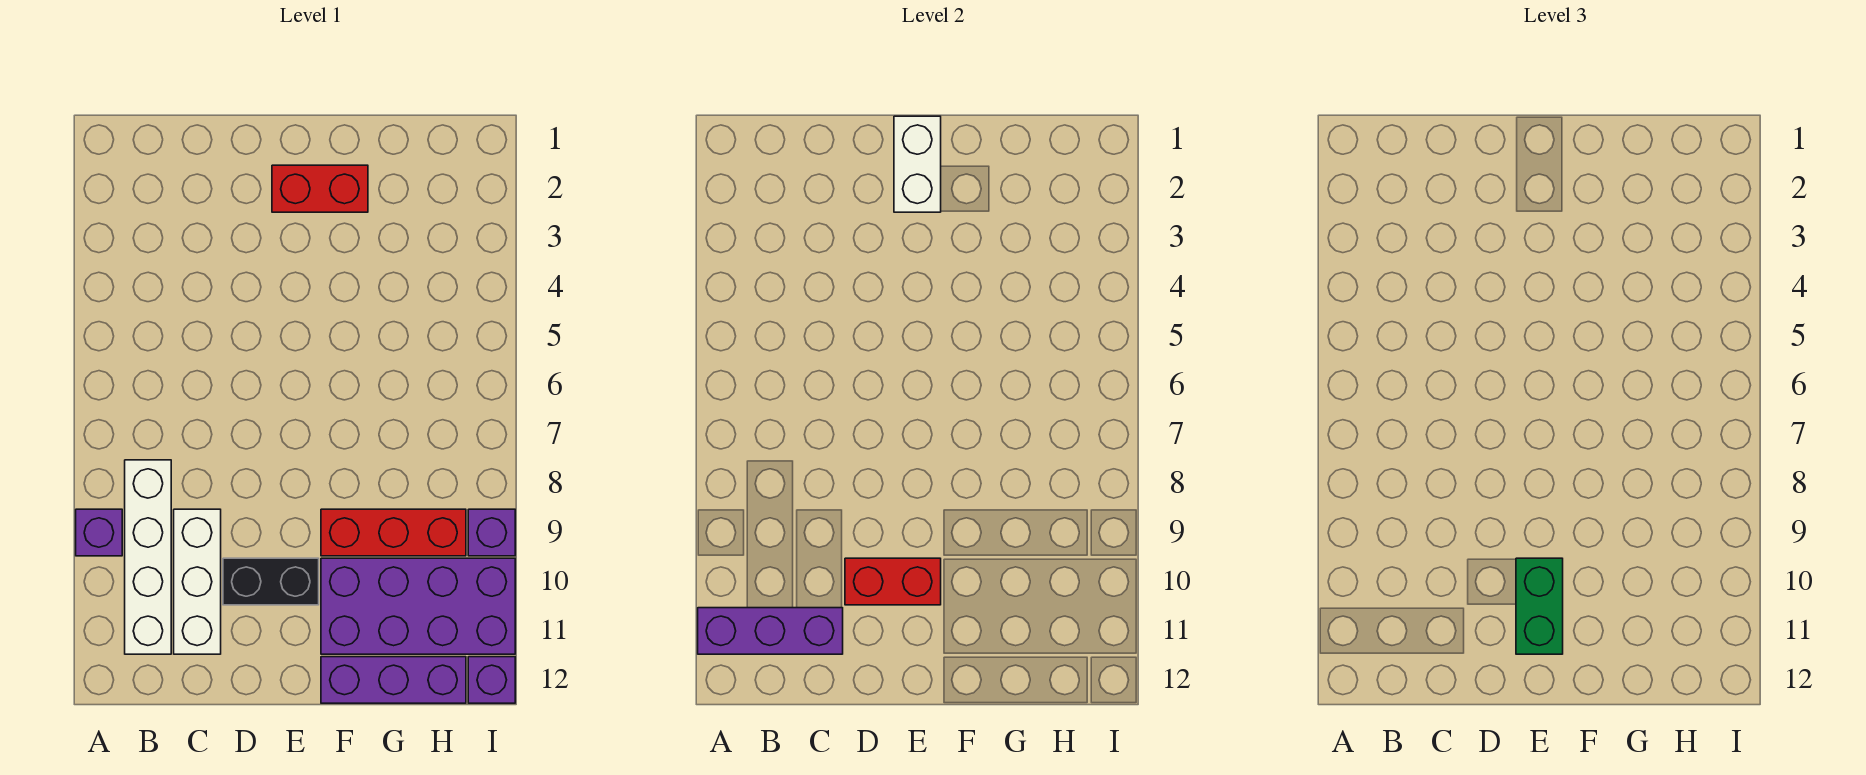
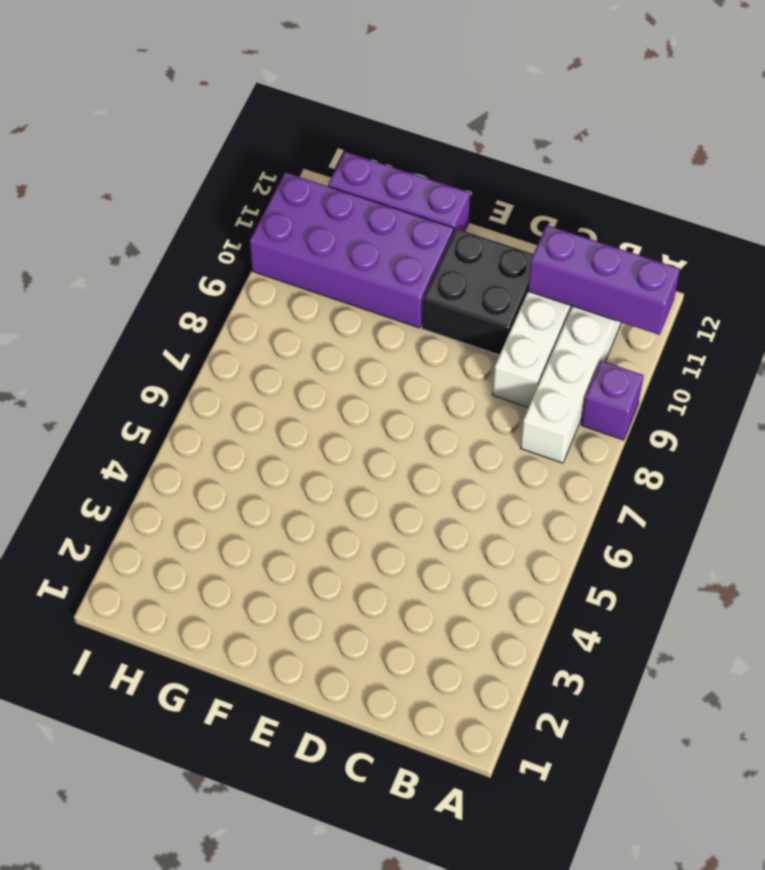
black 2x2 brick [422,229,533,355] -> black 1x2 brick [223,558,319,605]
none -> red 1x2 brick [272,165,368,212]
none -> red 1x3 brick [321,509,466,556]
none -> purple 1x1 brick [468,509,515,556]

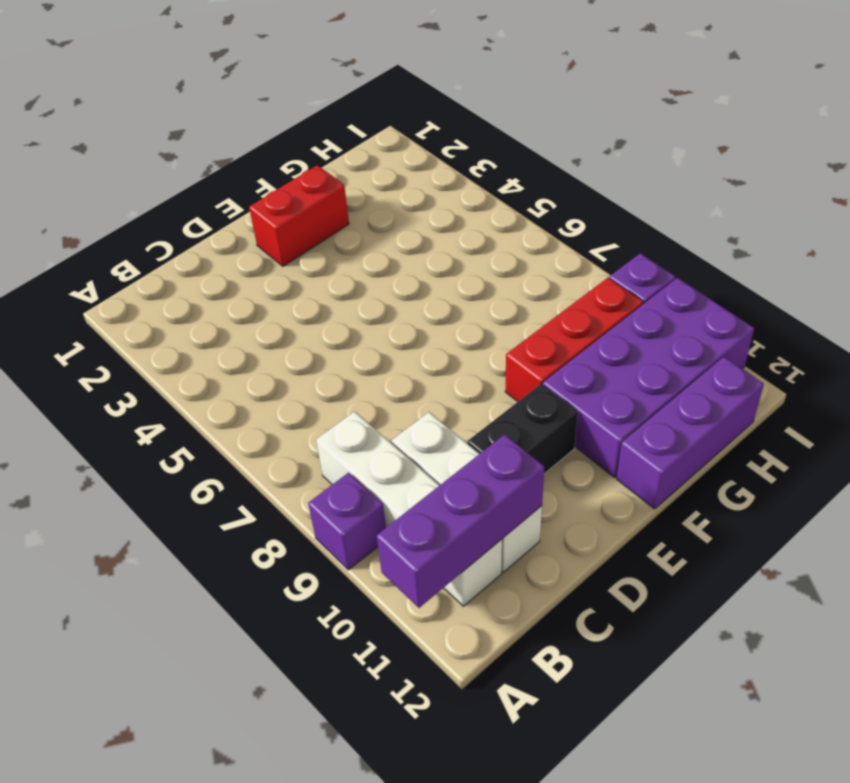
none -> purple 1x1 brick [468,657,515,703]
none -> red 1x2 brick [845,558,941,605]
none -> white 1x2 brick [894,116,941,212]

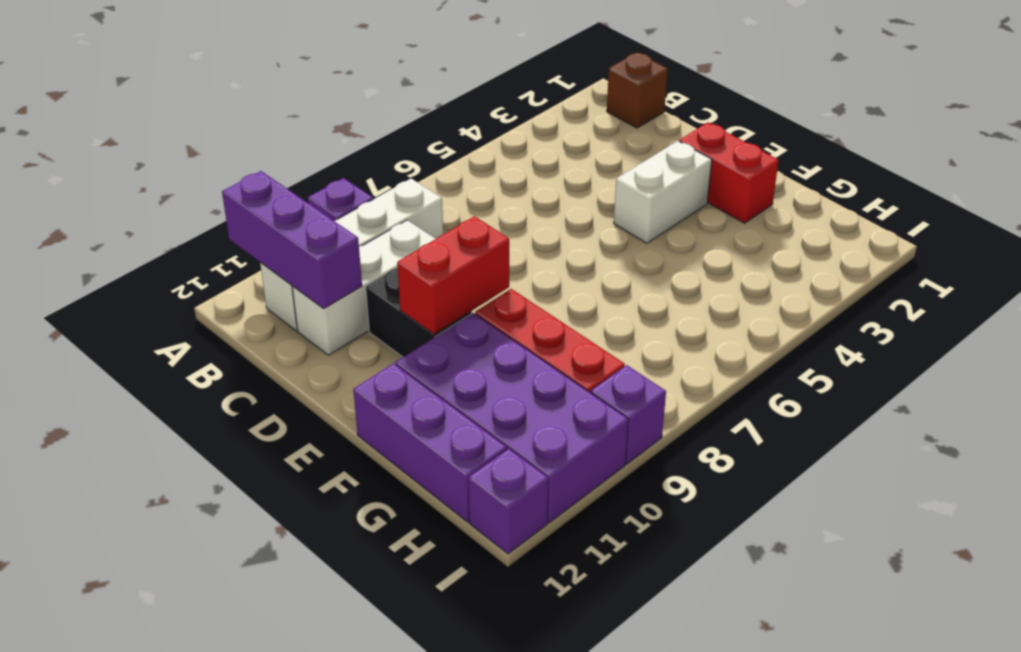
brown 1x1 brick [607,53,668,128] -> none
white 1x2 brick [614,141,712,243] -> white 1x2 brick moved to [894,116,941,212]
red 1x2 brick [397,216,509,334] -> red 1x2 brick turned to [845,558,941,605]
none -> green 1x2 brick [1516,558,1563,654]

